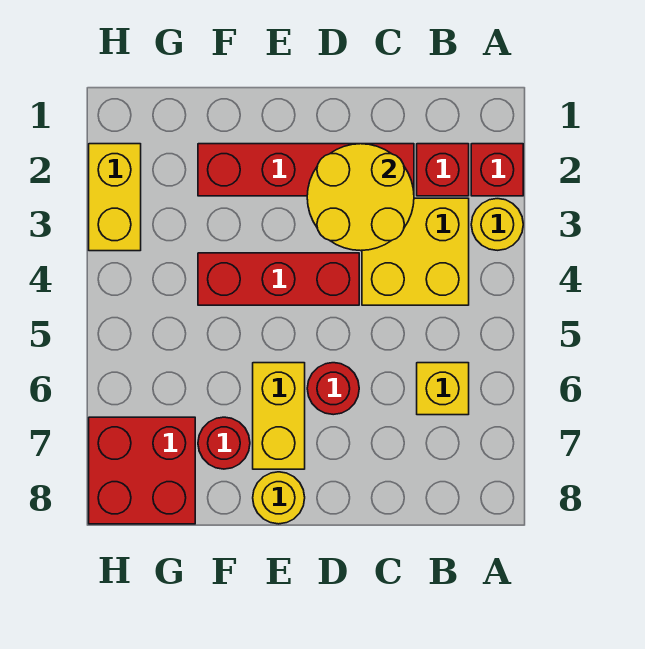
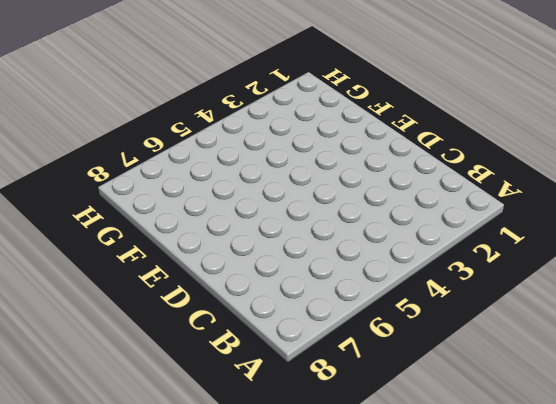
none -> red 1x1 brick [471,144,523,196]
none -> yellow 1x1 round brick [471,199,523,250]
none -> red 1x1 brick [417,144,469,196]

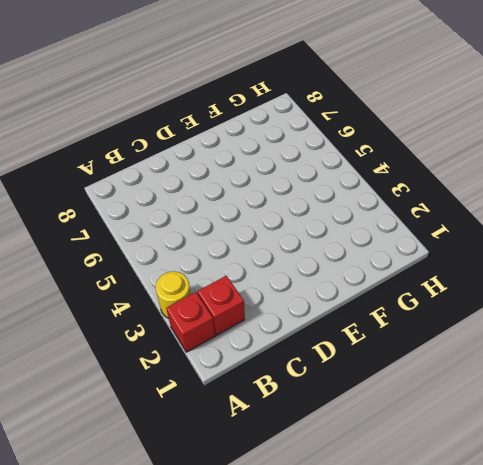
none -> yellow 2x2 brick [362,198,469,305]
none -> yellow 1x1 brick [417,363,469,415]
none -> red 1x4 brick [198,144,414,196]

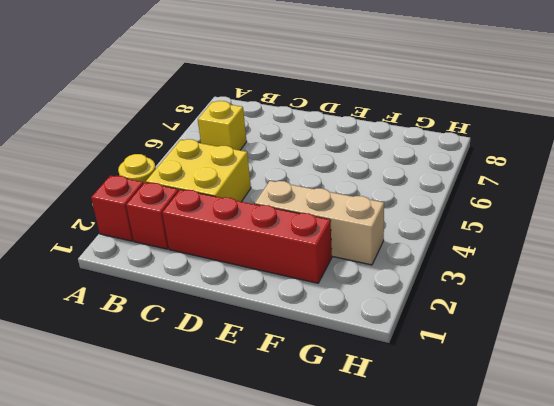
tan 1x3 brick [255,181,384,265] -> none
none -> red 1x3 brick [198,253,359,305]
none -> red 1x1 round brick [307,363,359,415]
none -> yellow 1x2 brick [253,363,305,469]

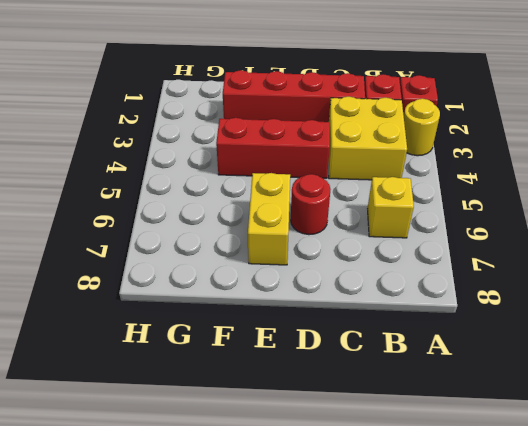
none -> yellow 1x1 round brick [253,472,305,524]
none -> red 1x1 round brick [198,417,250,469]
none -> red 2x2 brick [89,417,195,524]

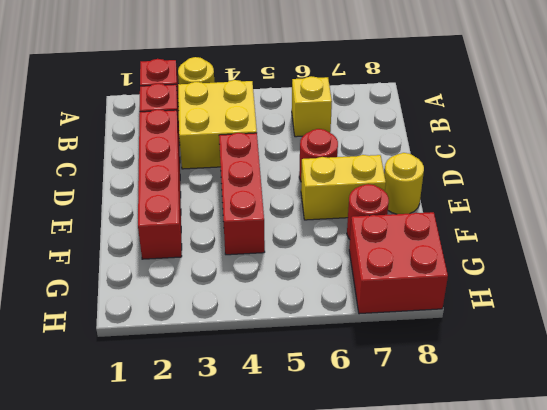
none -> yellow 1x2 brick [89,144,141,251]
none -> yellow 2x2 round brick [307,144,414,251]

